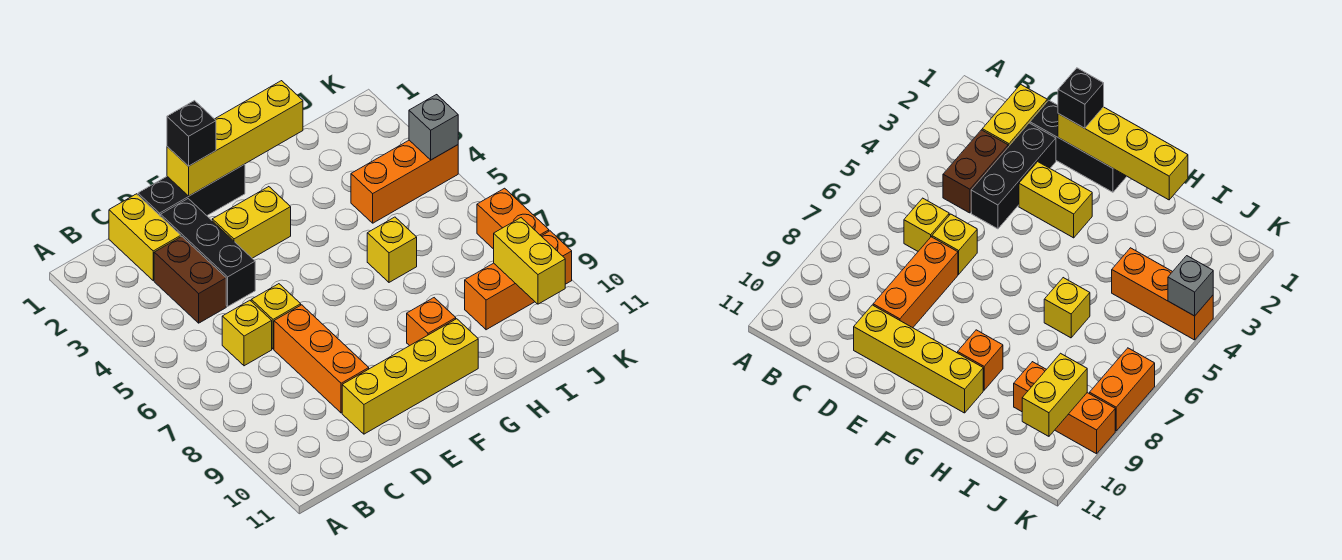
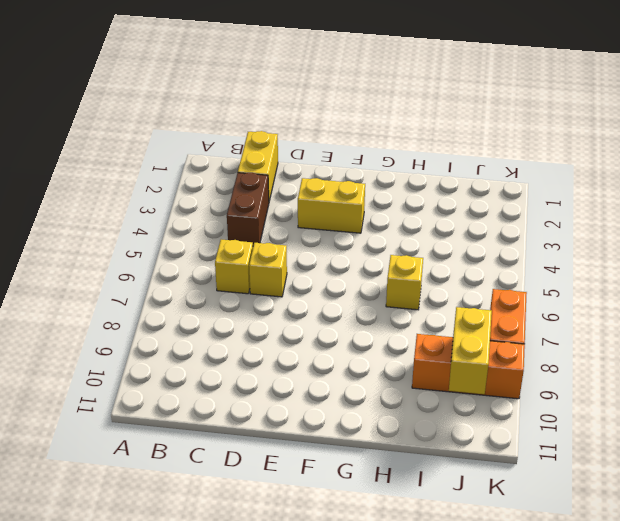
none -> black 1x3 brick [138,164,245,216]
none -> black 1x3 brick [161,199,255,306]
none -> orange 1x3 brick [274,305,369,413]

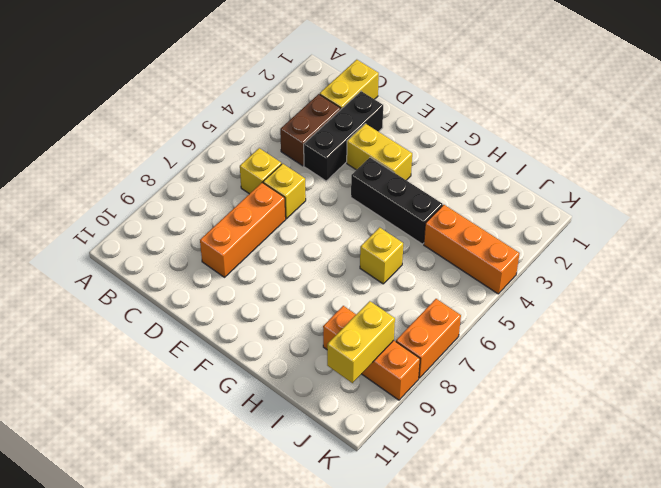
black 1x3 brick [351,157,443,244] -> black 1x3 brick moved to [138,164,245,216]
none -> yellow 1x4 brick [342,319,478,434]
none -> orange 1x1 brick [407,298,456,346]
none -> yellow 1x4 brick [167,81,303,196]

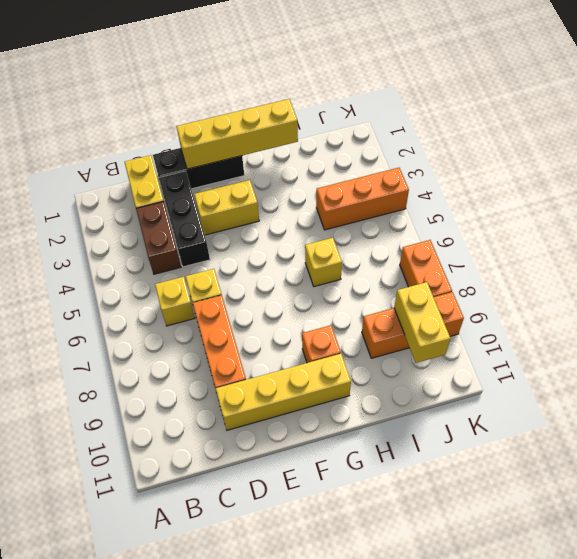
none -> grey 1x1 brick [409,95,458,160]
none -> black 1x1 brick [167,101,216,166]

